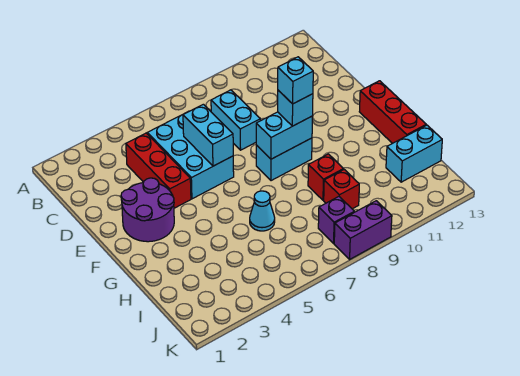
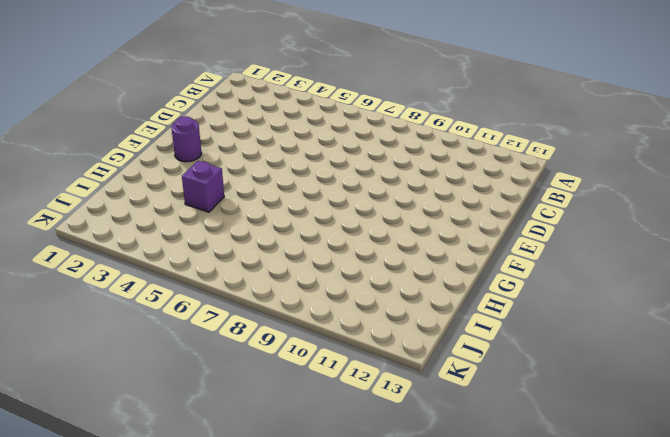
purple 1x1 round brick [171,116,201,162] -> purple 2x2 round brick [121,178,174,242]
purple 1x1 brick [182,161,224,212] -> purple 1x1 brick moved to [318,197,354,243]
none -> red 1x3 brick [126,133,191,208]
none -> cyan 2x3 brick [147,111,234,199]
none -> cyan 1x2 brick [211,90,260,150]

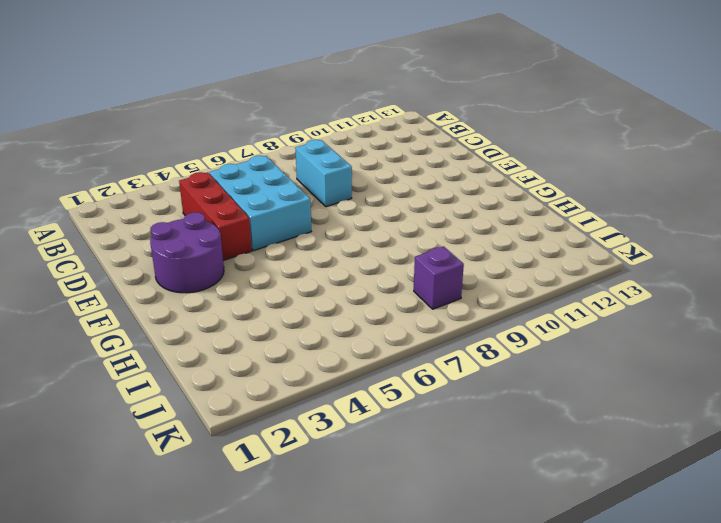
none -> cyan 1x2 brick [256,138,312,181]
none -> red 1x3 brick [359,81,426,144]
none -> cyan 1x1 cone [250,191,275,231]

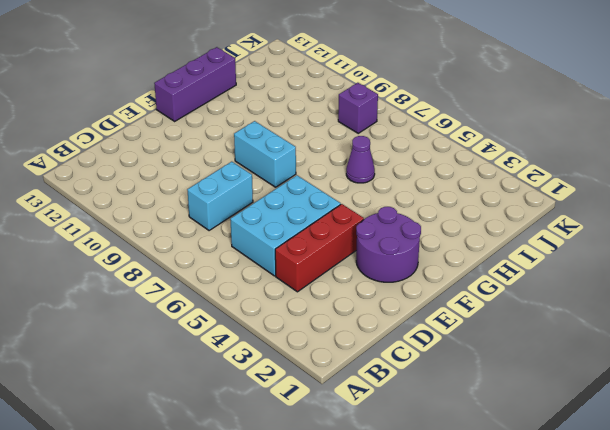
purple 1x3 brick [154,47,236,121] -> red 1x3 brick [359,81,426,144]
purple 1x1 cone [346,136,375,183] -> cyan 1x1 cone [250,191,275,231]
none -> red 1x1 brick [308,154,344,200]
none -> red 1x1 brick [324,170,359,209]
none -> cyan 1x2 brick [386,125,442,182]

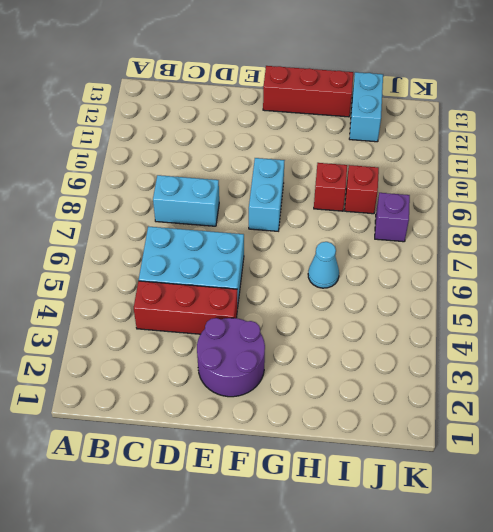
none -> purple 1x2 brick [334,201,392,259]
none -> cyan 1x2 brick [183,104,233,166]
none -> cyan 1x2 brick [256,112,312,159]

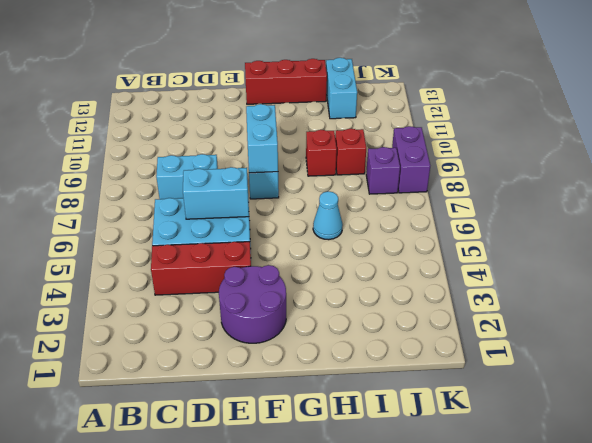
none -> cyan 1x1 brick [278,90,313,126]
none -> cyan 1x1 brick [278,57,313,104]

